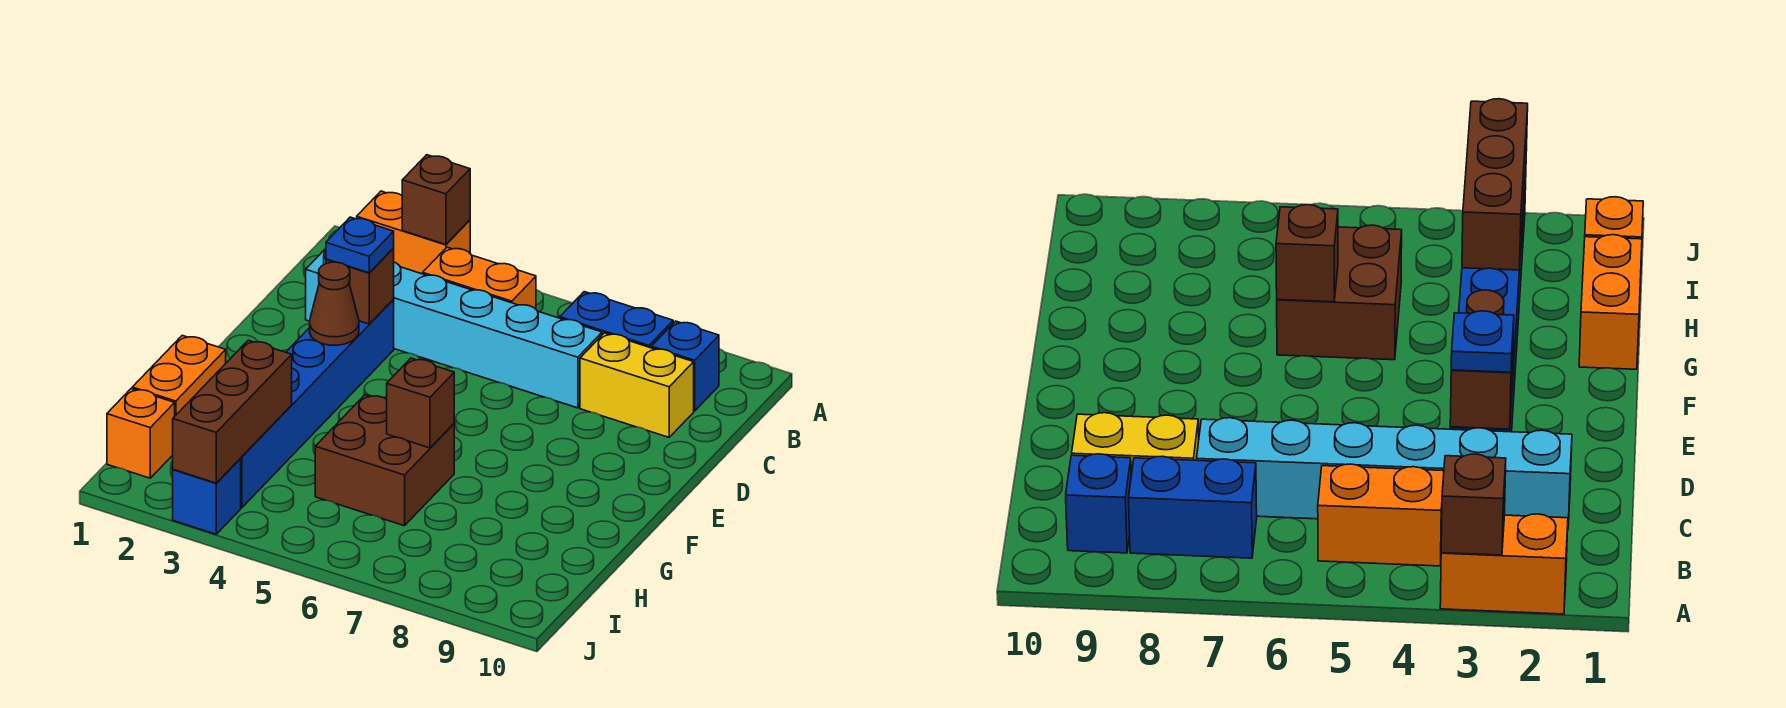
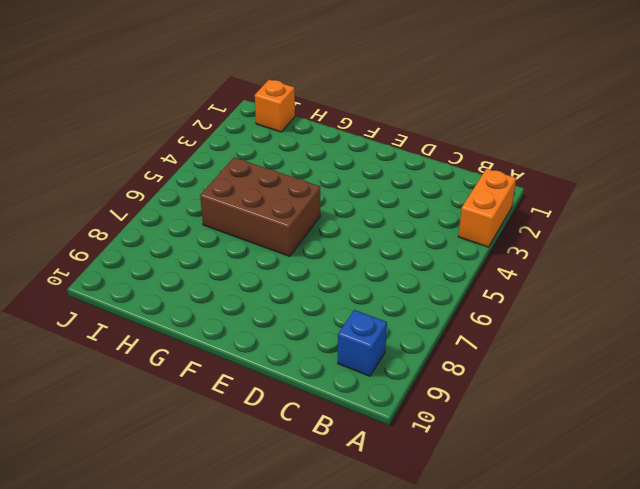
brown 2x3 brick [200,158,320,256] -> brown 2x2 brick [315,395,454,526]
none -> orange 1x2 brick [423,247,536,309]
none -> blue 1x2 brick [560,292,673,348]
none -> cyan 1x6 brick [306,249,602,408]

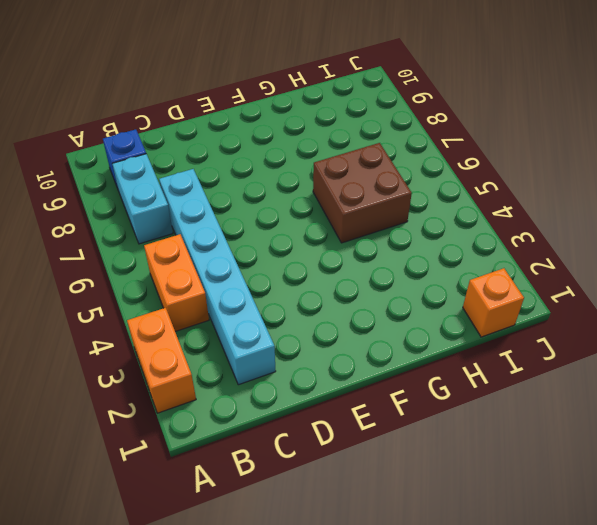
cyan 1x2 brick [112,154,173,244] -> blue 1x2 brick [560,292,673,348]
none -> yellow 1x2 brick [580,333,694,437]
none -> blue 1x6 brick [240,300,394,508]
none -> orange 1x2 brick [132,335,226,416]

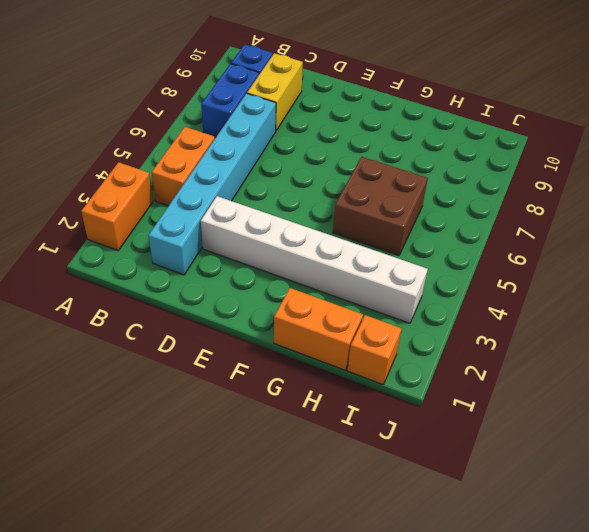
white 1x6 brick [201,196,428,323] -> blue 1x6 brick [240,300,394,508]
none -> blue 1x1 brick [173,459,241,534]
none -> brown 1x1 brick [402,155,470,245]
none -> brown 1x1 brick [326,249,394,324]

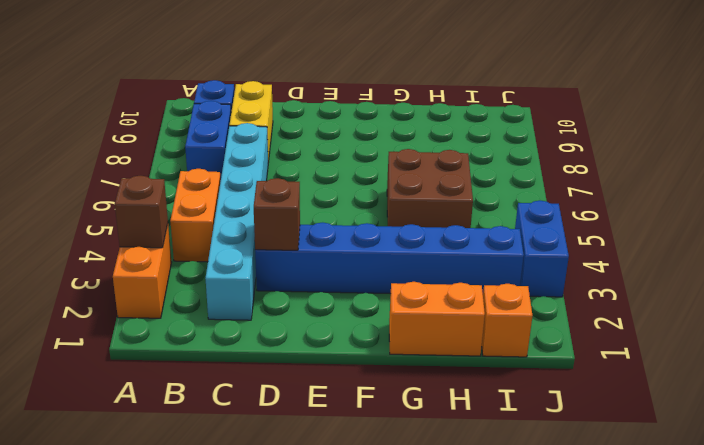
blue 1x2 brick [515,201,569,297] -> blue 1x1 brick [173,459,241,534]
none -> brown 1x1 cone [310,262,359,345]
none -> brown 1x1 brick [387,358,454,448]
none -> brown 1x3 brick [173,340,292,483]

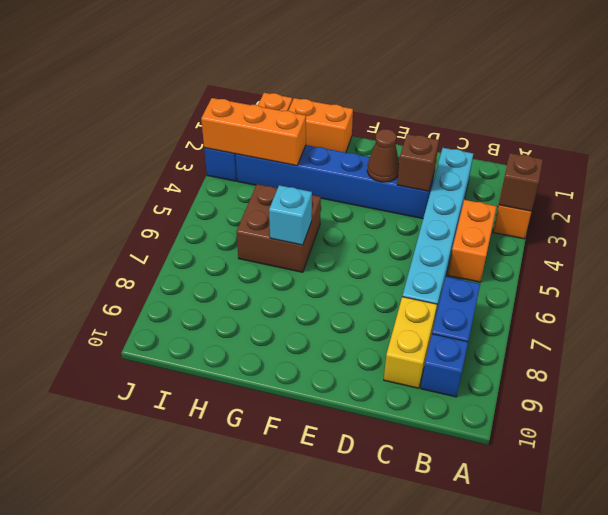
cyan 1x1 brick [269,185,312,245] -> brown 1x1 brick [387,358,454,448]
orange 1x3 brick [201,98,306,166] -> brown 1x3 brick [173,340,292,483]
none -> blue 1x1 plate [326,217,394,273]

